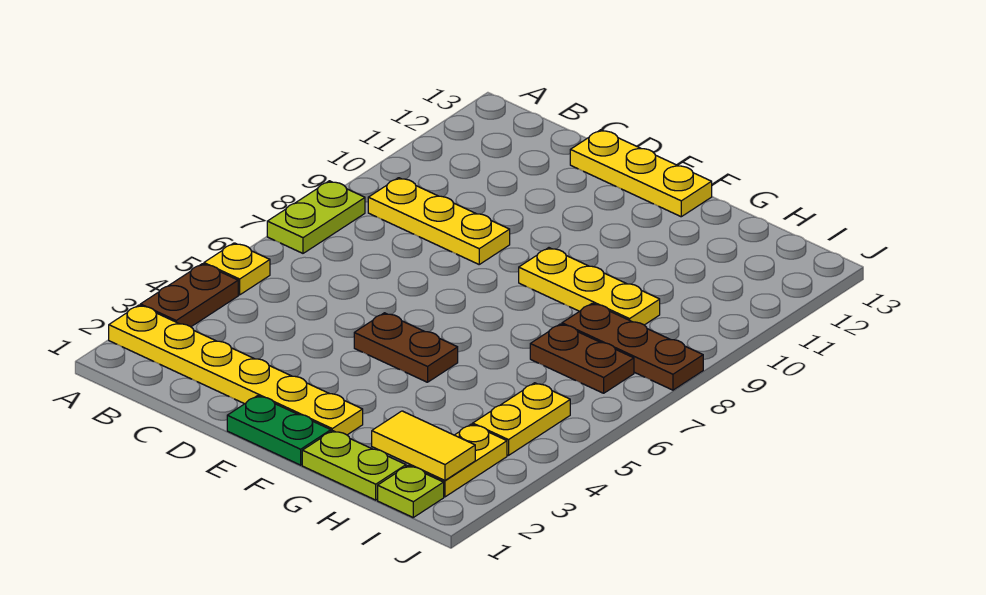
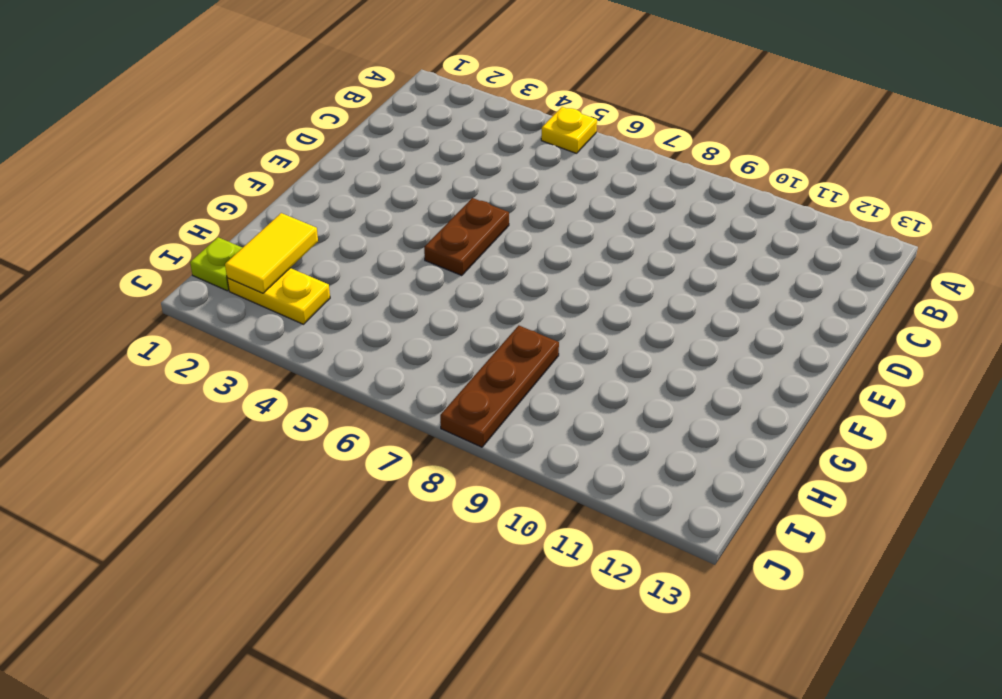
none -> yellow 1x6 plate [109,305,363,435]
none -> brown 1x2 plate [140,264,238,327]
none -> lime 1x2 plate [267,181,365,253]

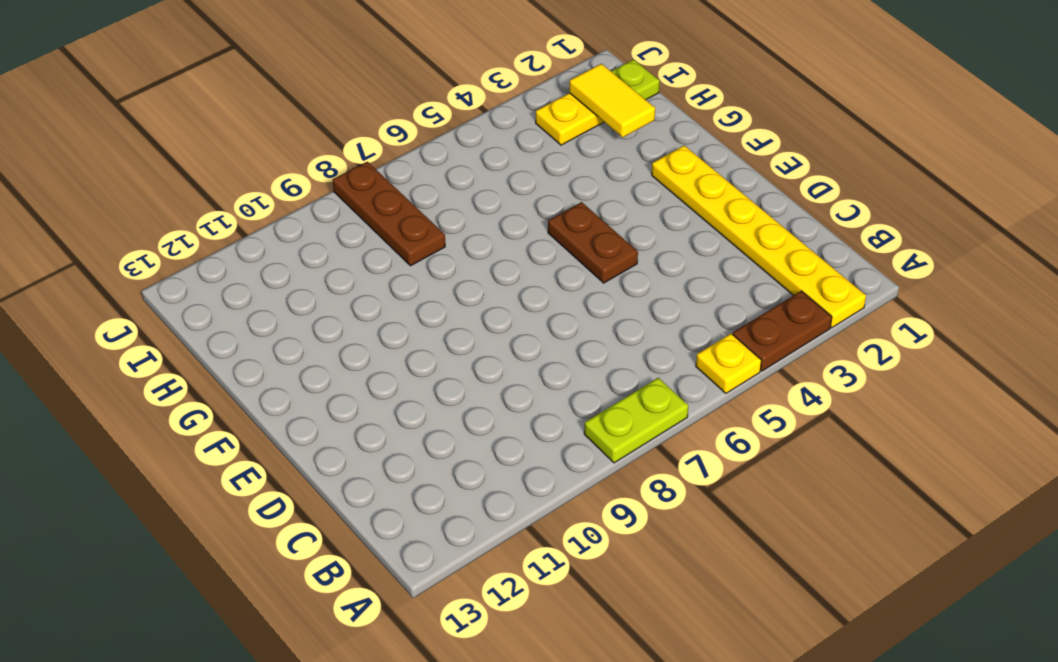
none -> yellow 1x3 plate [368,178,510,264]
none -> yellow 1x3 plate [570,130,712,217]
none -> green 1x2 plate [227,396,331,465]

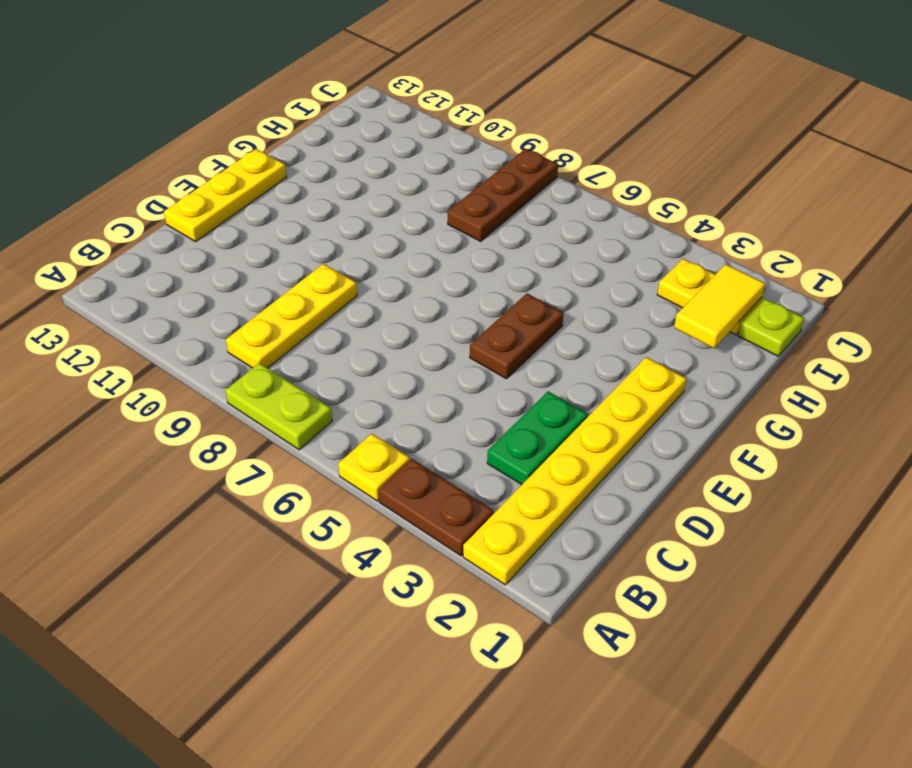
green 1x2 plate [487,391,588,485] -> green 1x2 plate moved to [227,396,331,465]
none -> yellow 1x3 plate [519,248,660,325]
none -> lime 1x2 plate [302,431,406,500]
none -> brown 1x2 plate [530,324,634,393]

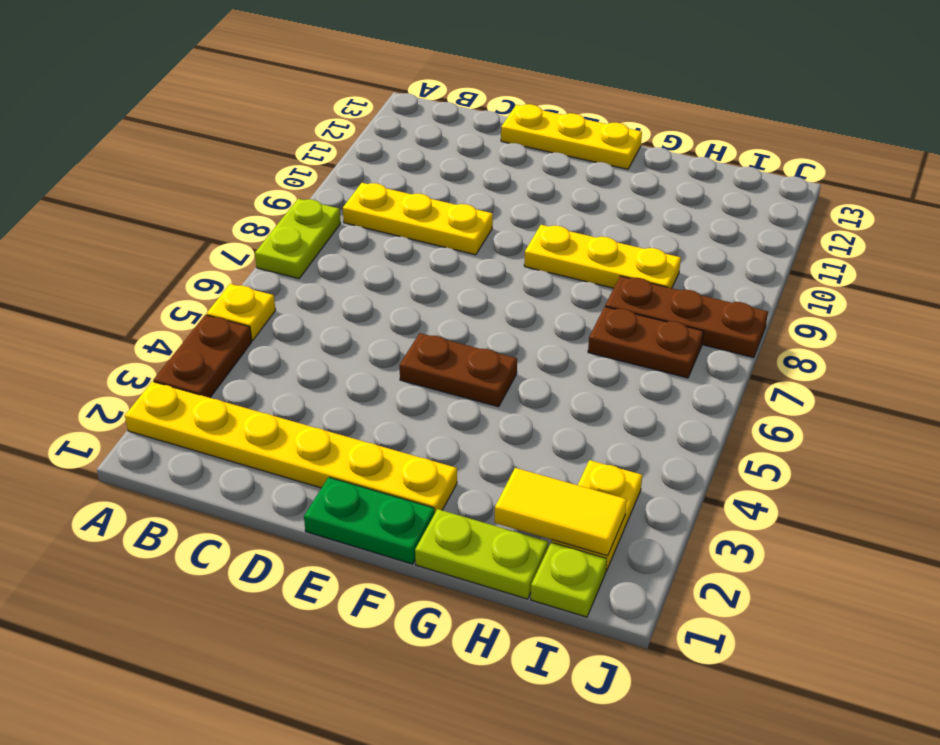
none -> yellow 1x2 plate [473,383,570,455]

